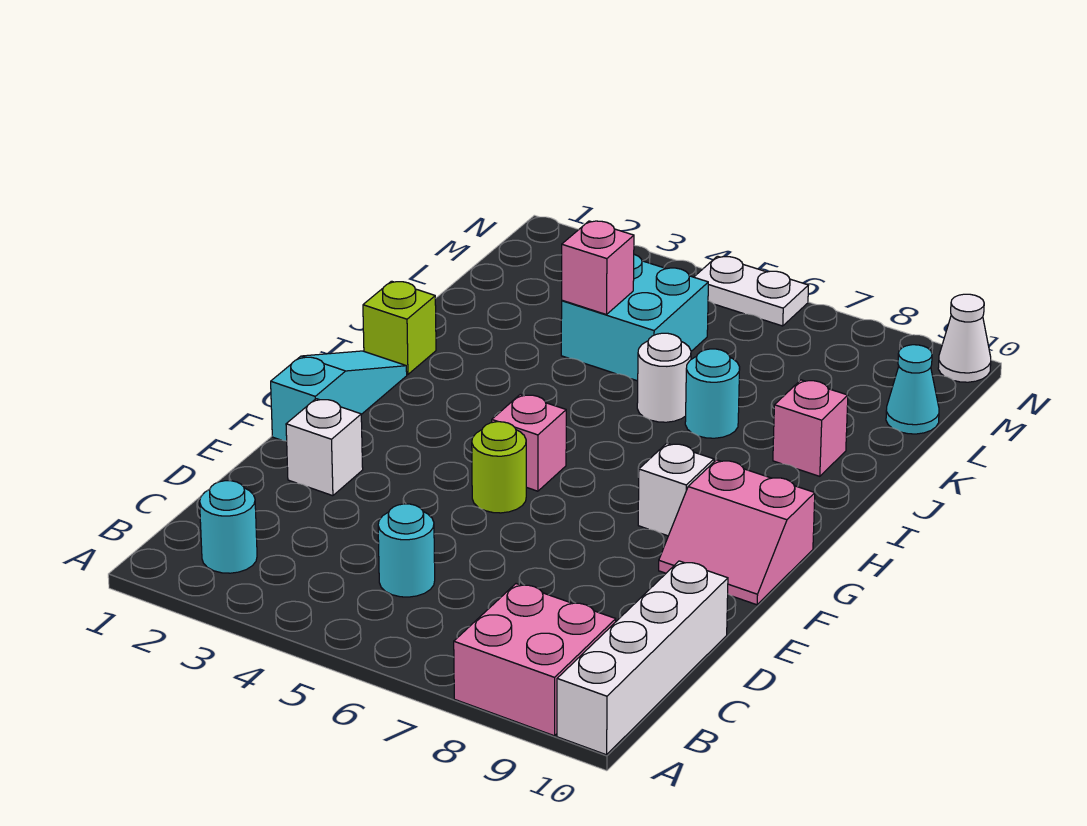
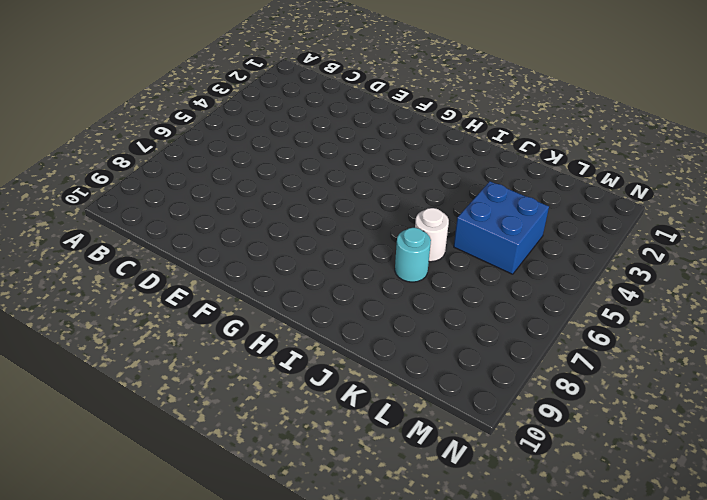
blue 2x2 brick [454,181,549,274] -> cyan 2x2 brick [561,254,708,381]
none -> pink 2x2 brick [454,584,616,736]
none -> white 1x4 brick [557,561,728,755]
none -> cyan 1x1 round brick [200,481,257,573]

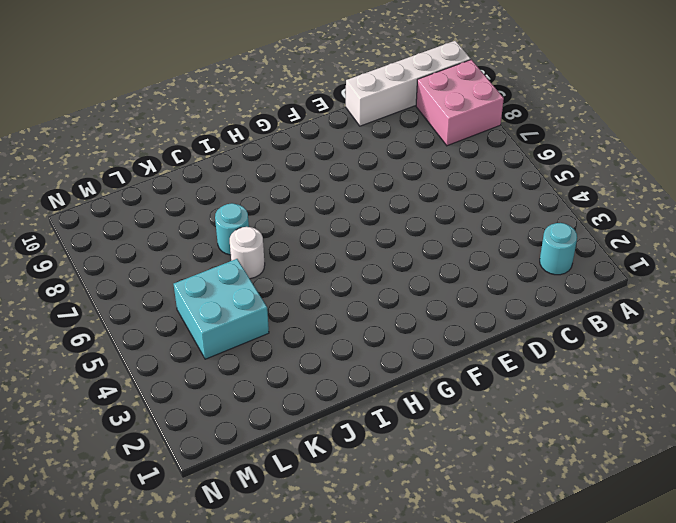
none -> cyan 1x1 round brick [378,504,435,597]
none -> white 1x1 brick [286,399,363,496]
none -> cyan 1x3 slope [271,351,407,441]

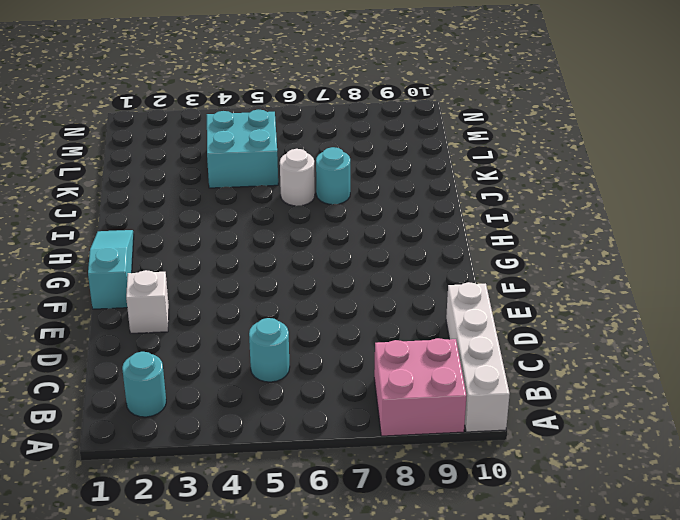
none -> lime 1x1 round brick [472,422,526,513]
none -> pink 2x2 slope [659,460,815,605]
none -> pink 1x1 brick [492,394,566,491]

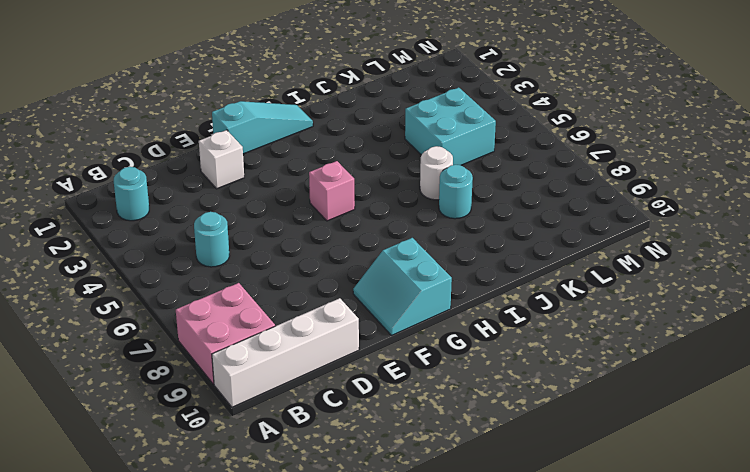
cyan 2x2 slope [353,238,452,335] -> pink 2x2 slope [659,460,815,605]
none -> lime 1x1 round brick [472,422,526,513]
none -> white 1x1 brick [638,443,714,536]
none -> lime 1x1 brick [363,281,436,375]

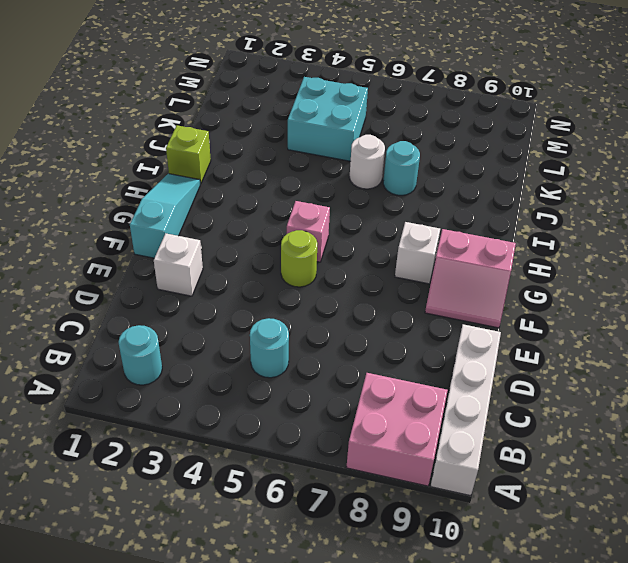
none -> pink 1x1 brick [773,380,848,476]
none -> cyan 1x1 cone [886,345,939,434]
none -> white 1x2 plate [694,256,809,326]

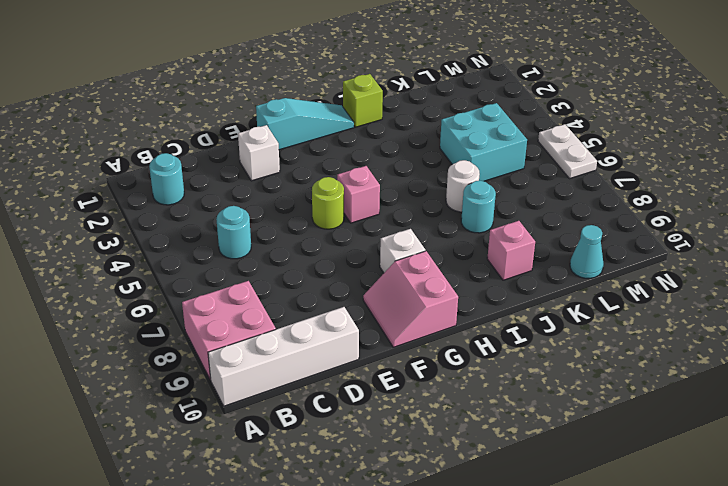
none -> white 1x1 cone [938,294,991,382]
none -> pink 1x1 brick [562,221,634,315]

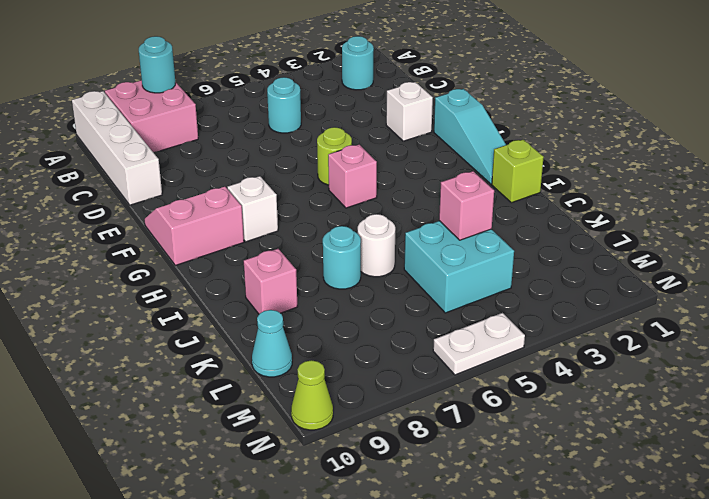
cyan 1x1 round brick [139,36,175,93] -> none
lime 1x1 cone [291,360,333,430] -> white 1x1 cone [938,294,991,382]

